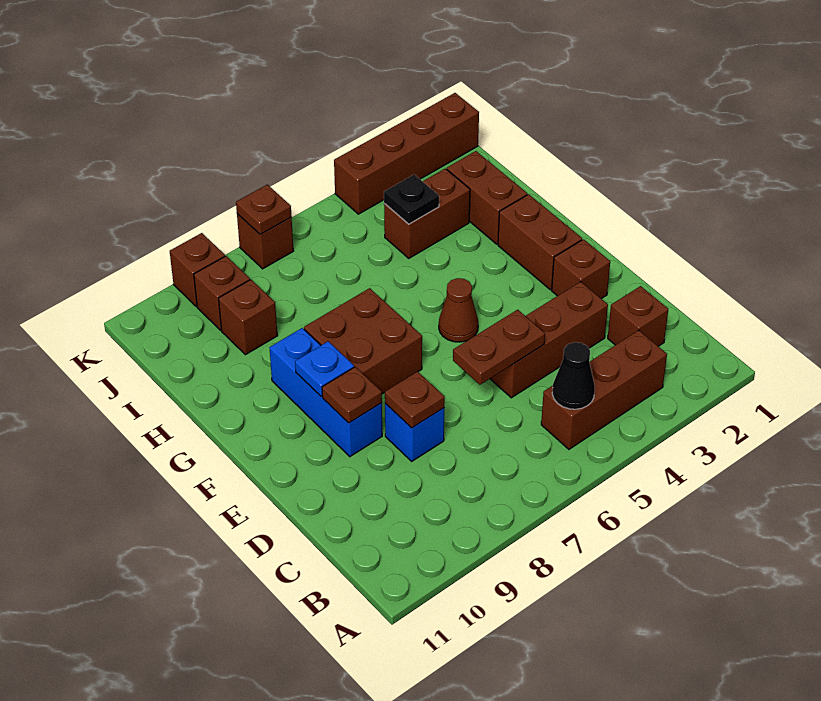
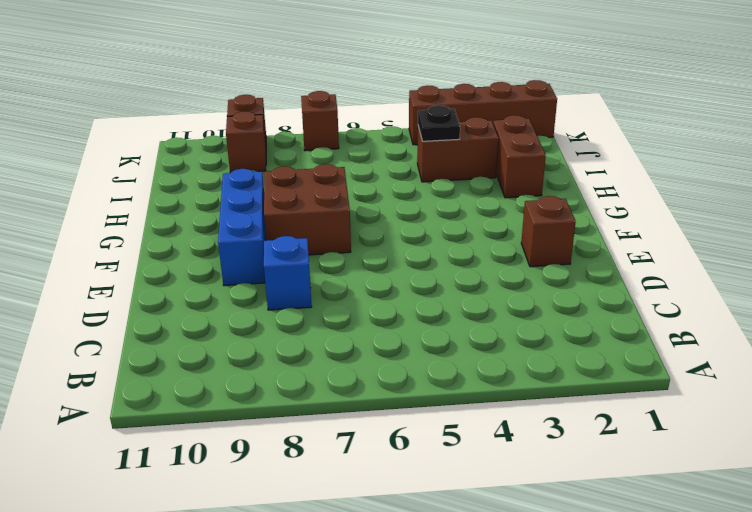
none -> brown 1x3 brick [541,330,667,449]
none -> brown 1x1 brick [608,286,668,346]
none -> brown 1x3 brick [490,282,608,398]

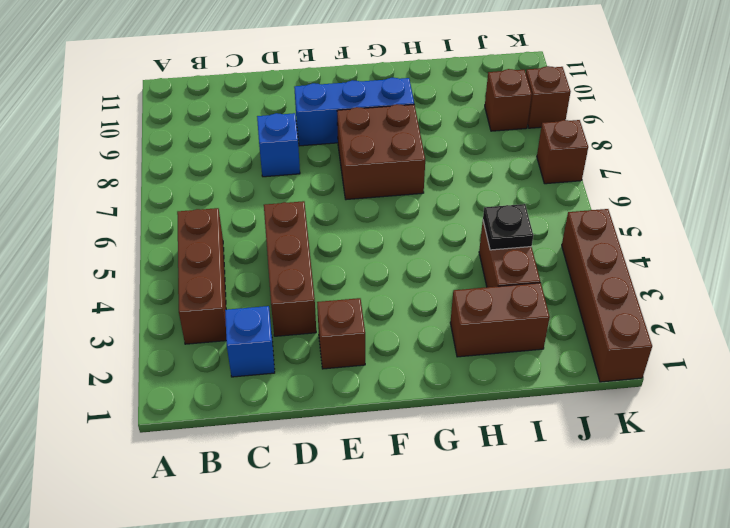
blue 1x1 brick [225,306,275,377] -> brown 1x1 brick [608,286,668,346]
none -> brown 1x2 brick [498,194,582,290]
none -> brown 1x1 cone [439,278,478,342]
none -> brown 1x1 brick [219,280,277,355]

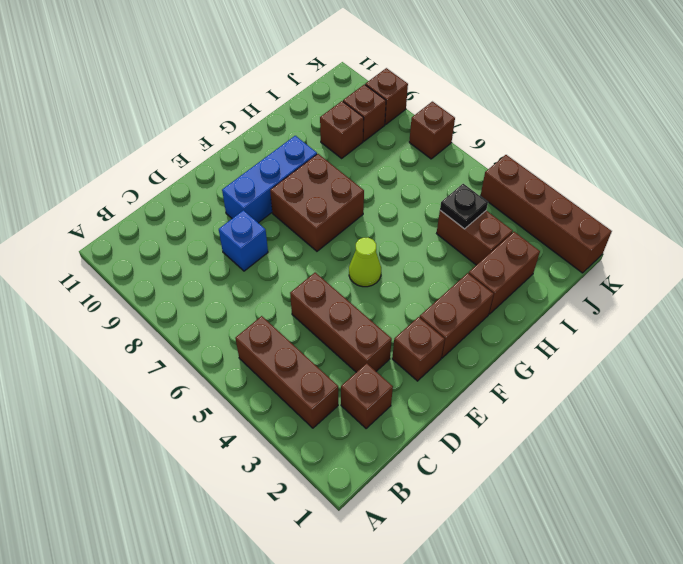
lime 1x1 cone [349,238,381,287] -> brown 1x1 cone [439,278,478,342]
none -> black 1x1 cone [552,342,595,409]
none -> brown 1x2 plate [453,310,545,385]
none -> brown 1x1 plate [385,372,445,428]

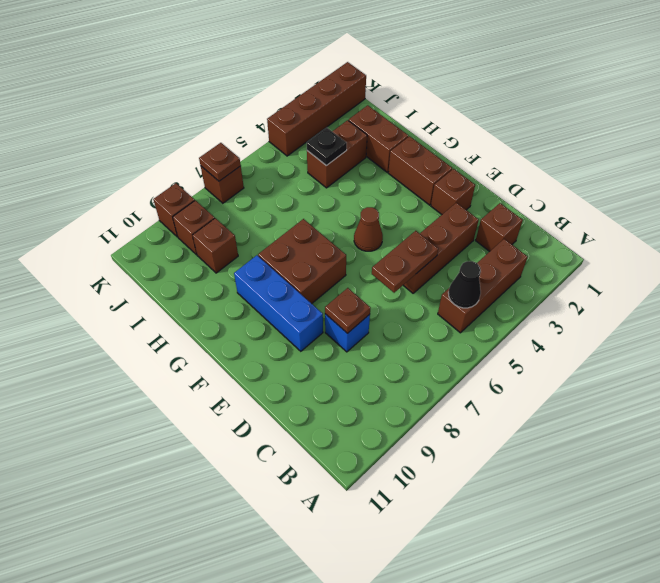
none -> brown 1x1 plate [322,367,382,423]
none -> blue 1x1 plate [295,341,354,396]

